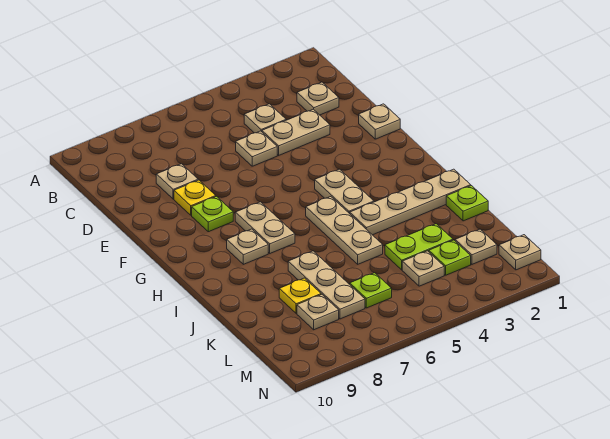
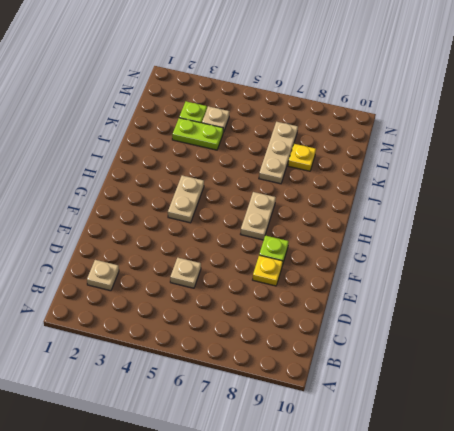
none -> tan 1x1 plate [244,104,286,133]
none -> tan 1x2 plate [262,109,330,155]
none -> tan 1x1 plate [156,164,198,199]

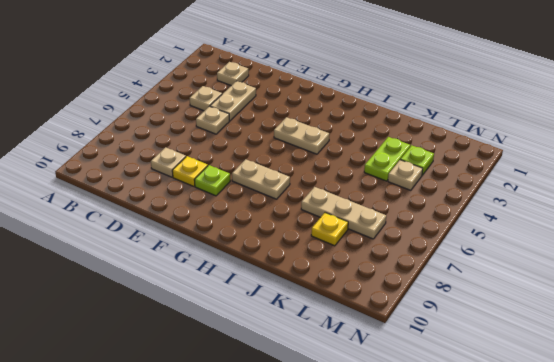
none -> tan 1x1 plate [359,104,400,139]
none -> tan 1x3 plate [306,197,383,264]
none -> tan 1x1 plate [227,229,268,264]

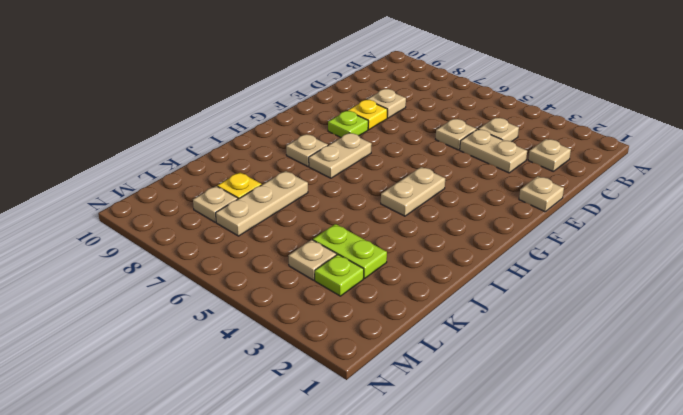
none -> tan 1x3 plate [306,197,383,264]
none -> tan 1x4 plate [350,169,471,235]
none -> lime 1x1 plate [446,186,488,221]

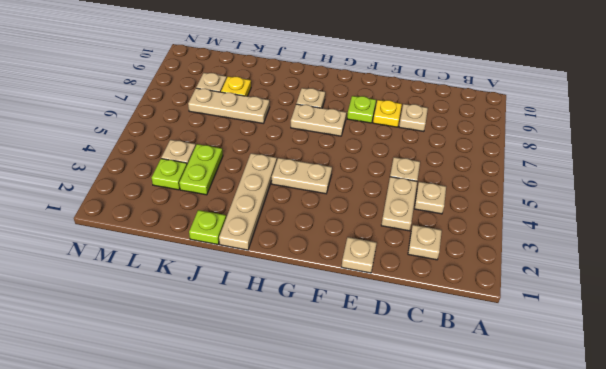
none -> tan 1x3 plate [306,197,383,264]
none -> tan 1x1 plate [455,229,497,264]
none -> lime 1x1 plate [350,273,392,308]

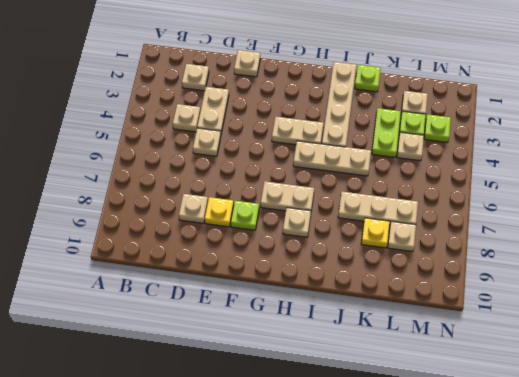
lime 1x1 plate [424,114,451,142] -> lime 1x1 plate moved to [350,273,392,308]
none -> tan 1x1 plate [499,235,541,270]

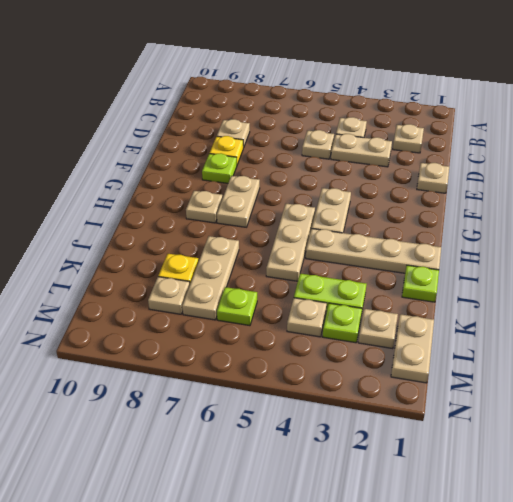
tan 1x2 plate [391,314,434,383] -> tan 1x1 plate [499,235,541,270]

